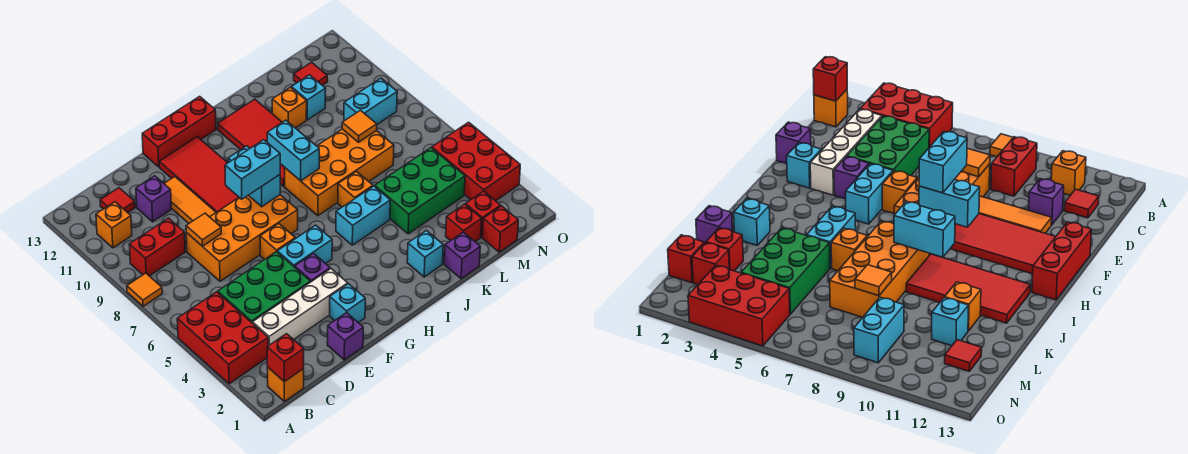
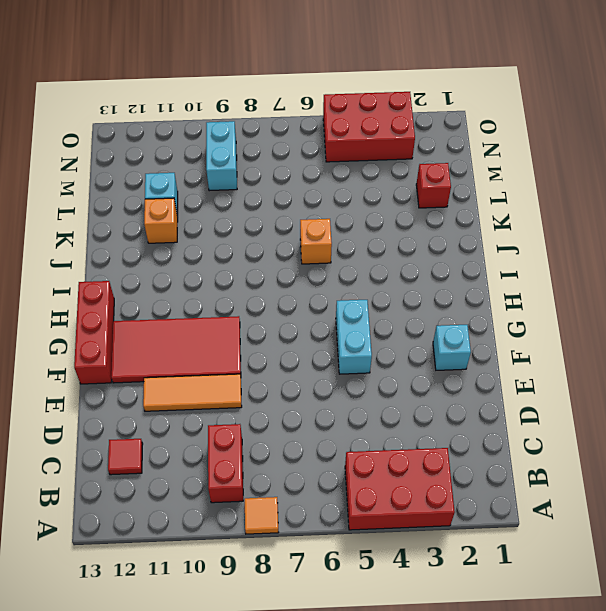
none -> orange 1x1 brick [267,367,304,401]
none -> orange 1x1 brick [96,202,132,248]
none -> white 1x4 brick [252,269,348,346]
none -> green 2x3 brick [218,252,310,322]

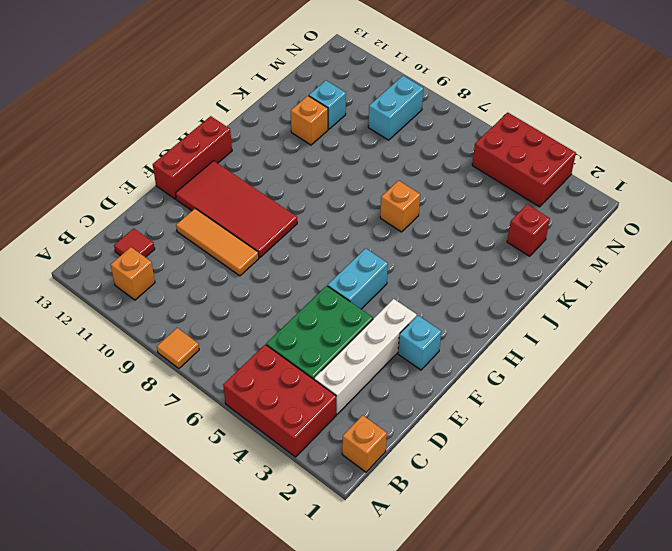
none -> red 1x2 brick [129,218,185,276]
none -> orange 2x4 brick [186,195,298,281]
none -> purple 1x1 brick [136,176,171,222]
none -> purple 1x1 brick [327,312,363,360]

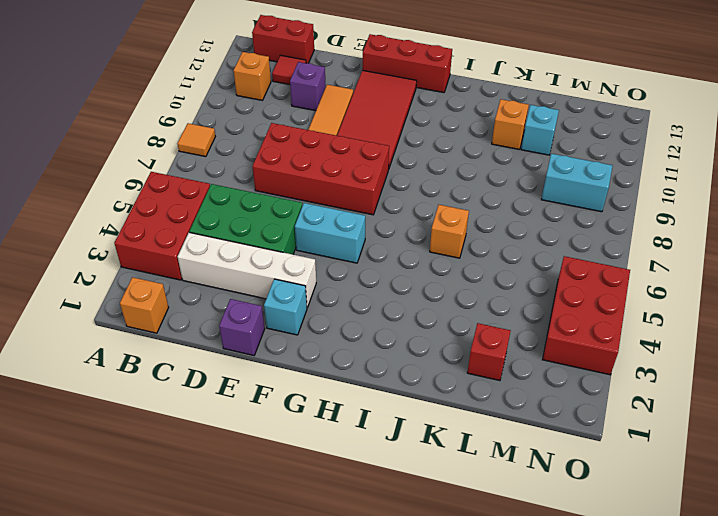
red 1x2 brick [252,15,314,63] -> red 1x2 brick moved to [129,218,185,276]
red 2x4 brick [252,123,389,215] -> orange 2x4 brick [186,195,298,281]
none -> purple 1x1 brick [295,253,330,282]
none -> orange 1x1 brick [260,224,295,260]
none -> cyan 1x2 brick [336,186,390,245]
none -> orange 2x4 brick [285,129,394,216]

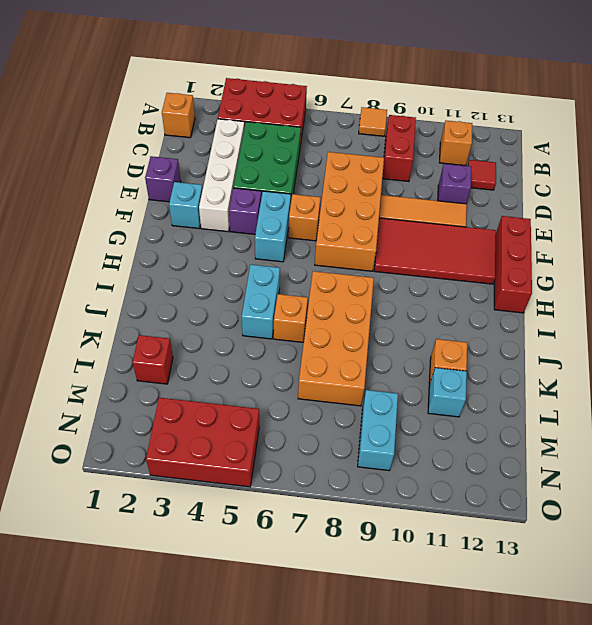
none -> red 2x4 tile [218,99,285,186]
none -> cyan 1x1 brick [407,230,443,277]
none -> purple 1x1 brick [444,232,480,279]
none -> green 2x3 brick [375,148,465,234]

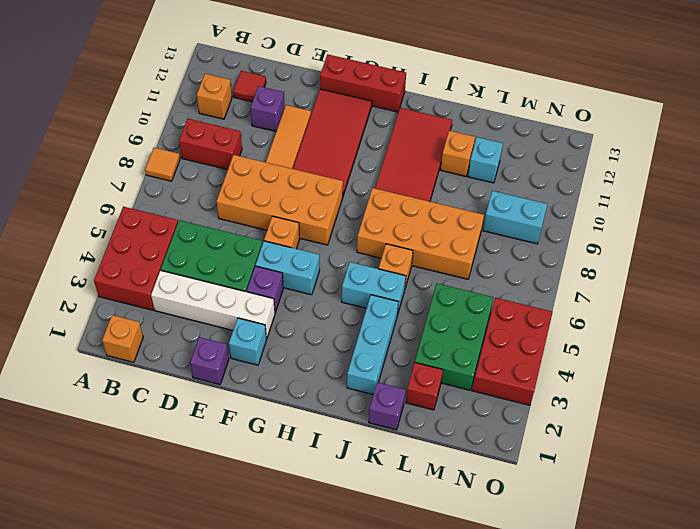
cyan 1x3 brick [347,295,399,394] -> cyan 1x1 brick [407,230,443,277]
green 2x3 brick [415,283,494,390] -> green 2x3 brick turned to [375,148,465,234]
none -> red 1x1 brick [482,206,518,252]
none -> red 1x1 brick [466,191,501,237]
none -> red 1x1 tile [294,62,327,85]
none -> red 1x1 brick [267,334,304,382]

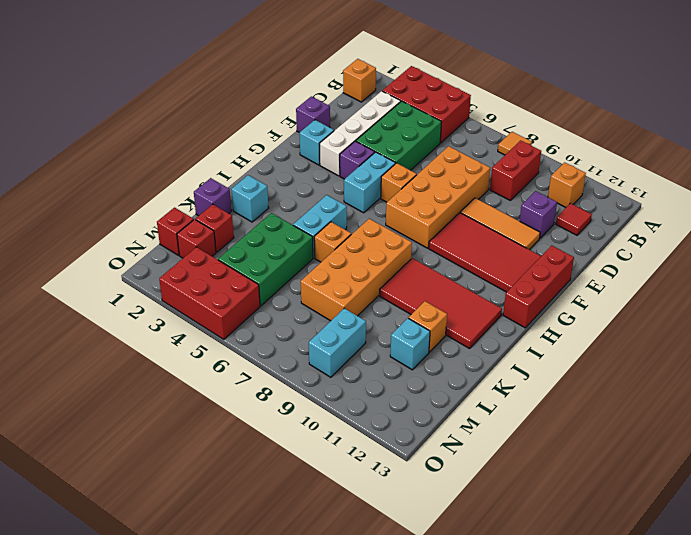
none -> red 1x1 tile [294,62,327,85]
none -> red 1x1 brick [267,334,304,382]
none -> orange 1x1 tile [186,213,221,246]
none -> cyan 1x2 brick [228,146,280,207]

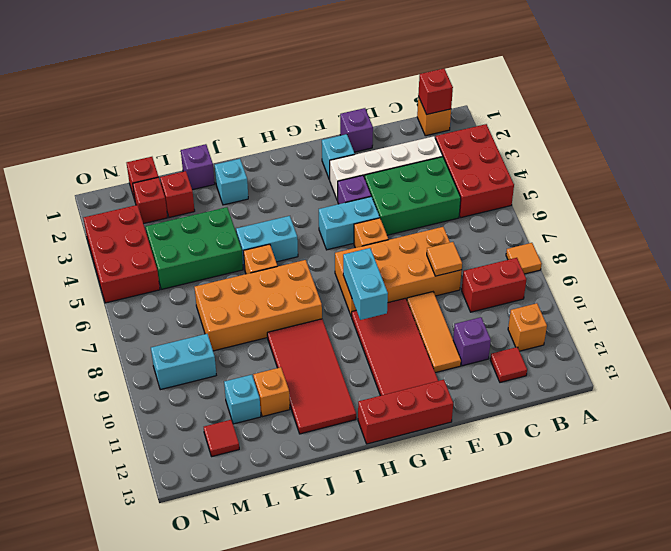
none -> cyan 1x2 brick [267,120,319,181]
none -> orange 1x1 tile [342,110,377,142]
none -> cyan 1x2 brick [225,140,280,199]

